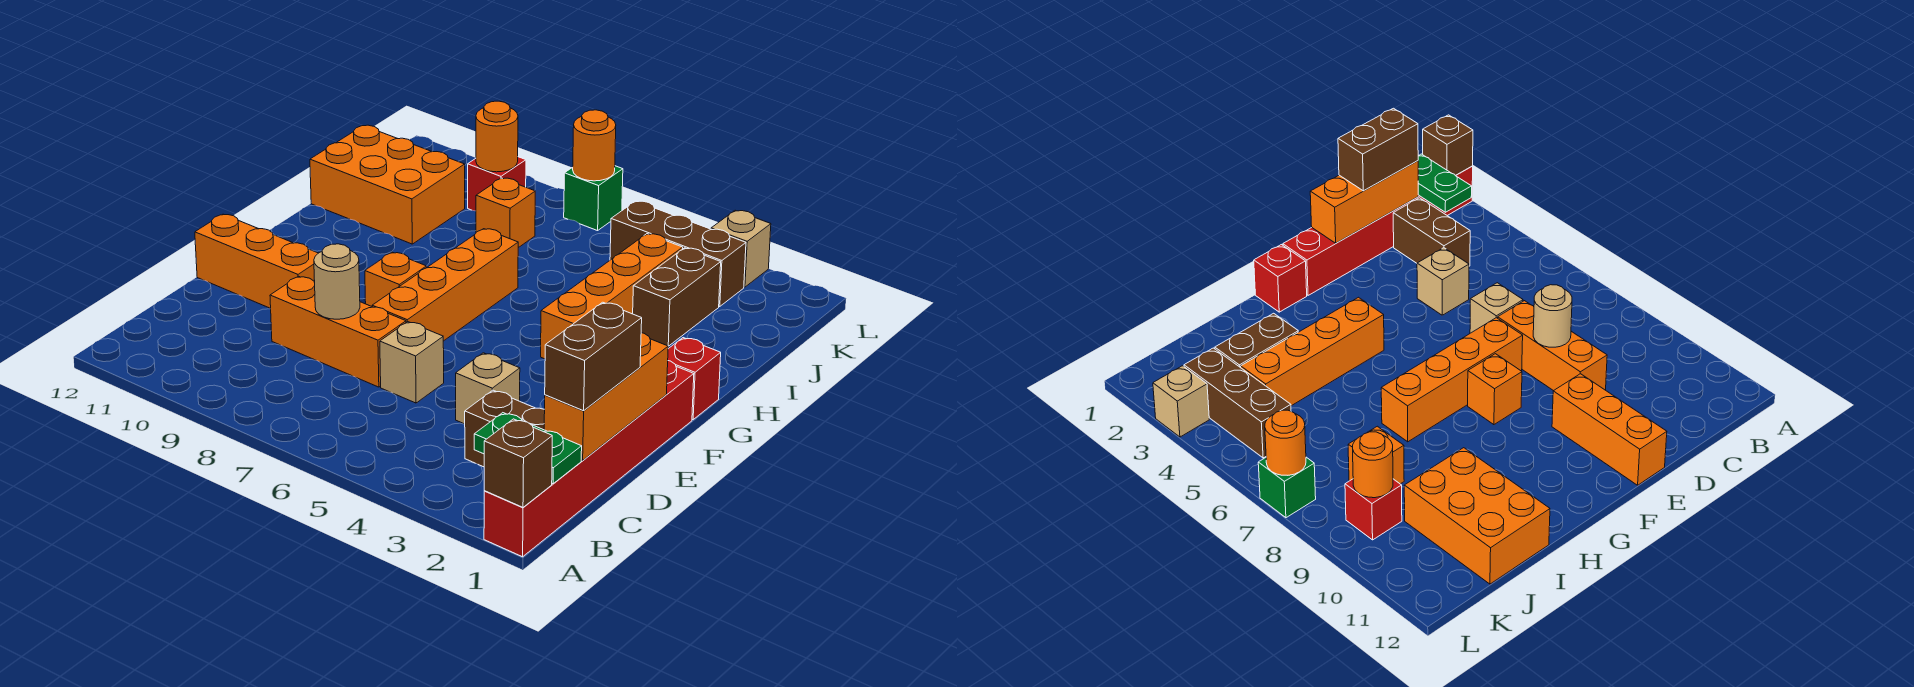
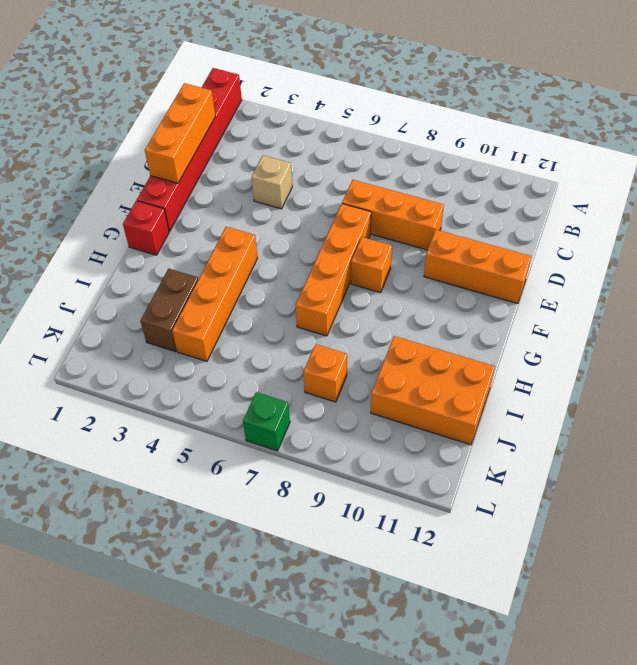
none -> brown 1x2 brick [465,390,545,467]
none -> tan 1x1 brick [380,322,444,403]
none -> brown 1x3 brick [610,201,746,307]

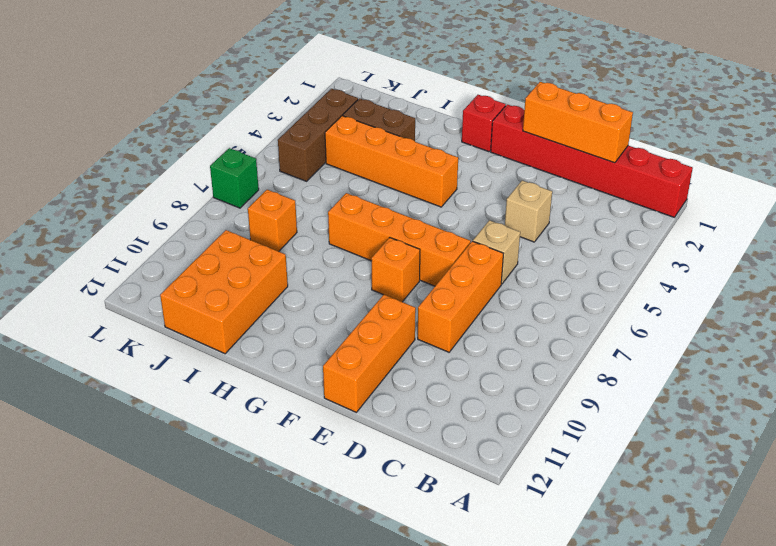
none -> brown 1x2 brick [465,390,545,467]
none -> red 1x1 brick [468,157,526,211]
none -> tan 1x1 brick [711,210,771,287]

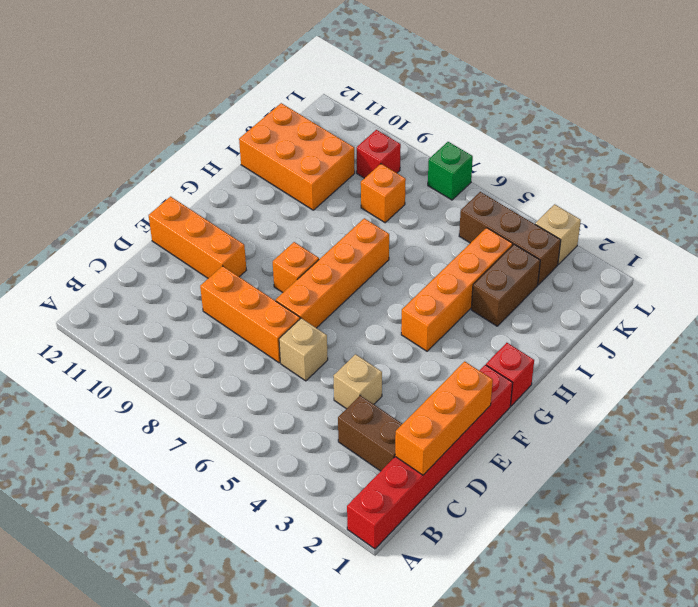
none -> brown 1x1 brick [484,419,552,507]
none -> green 1x2 plate [474,413,582,484]
none -> tan 1x1 round brick [314,244,360,319]

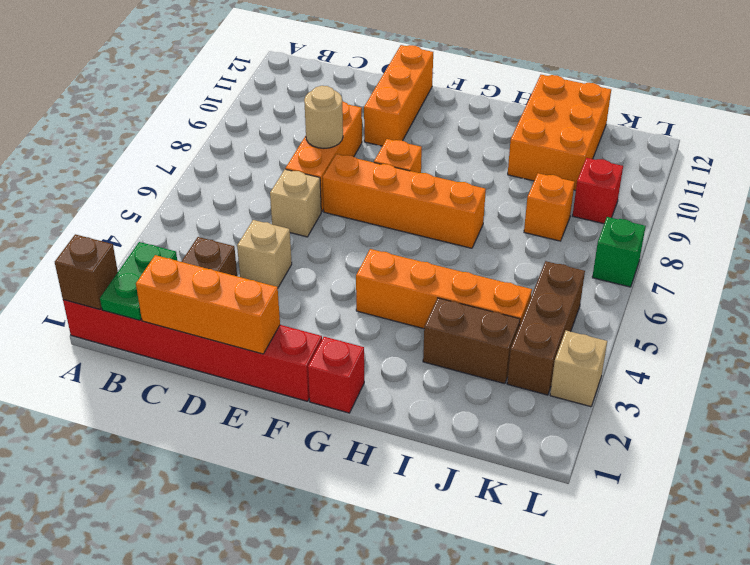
none -> orange 1x1 round brick [476,101,518,172]
none -> orange 1x1 round brick [573,110,616,181]
none -> brown 1x2 brick [545,302,642,411]

